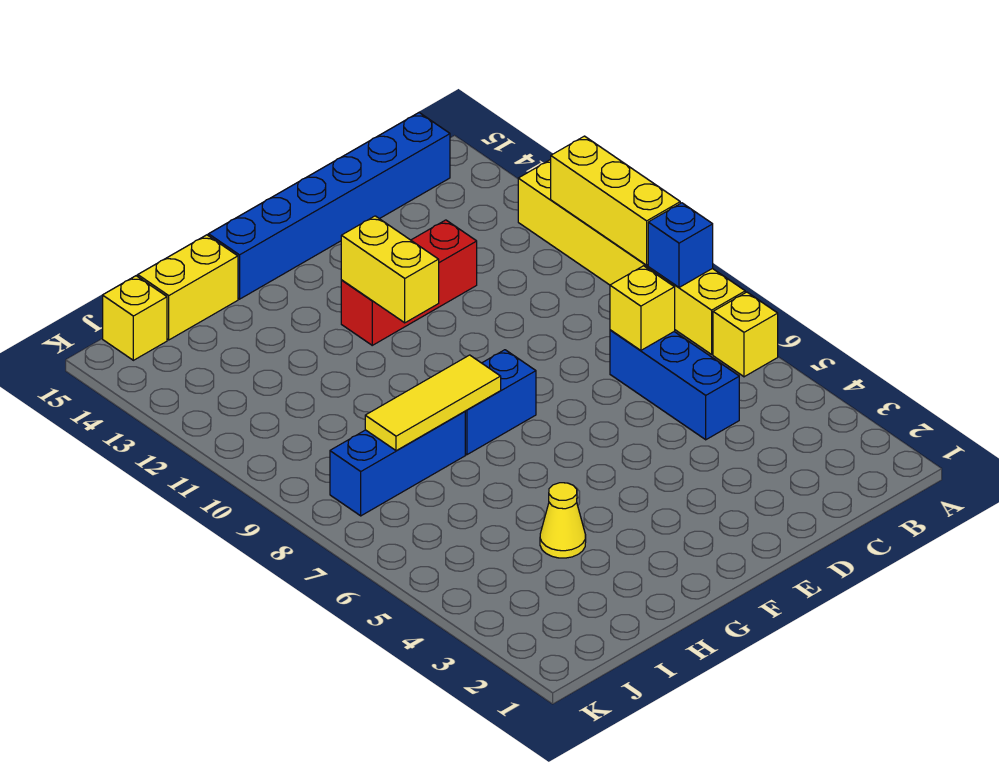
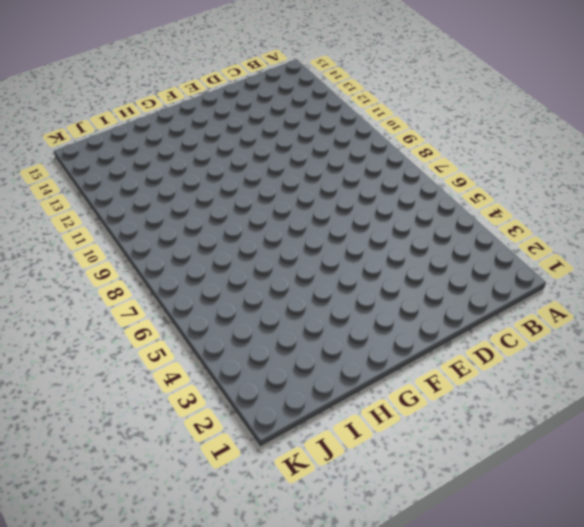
none -> yellow 1x1 brick [713,292,778,377]
none -> yellow 1x6 brick [518,160,745,354]
none -> blue 1x6 brick [209,113,450,299]

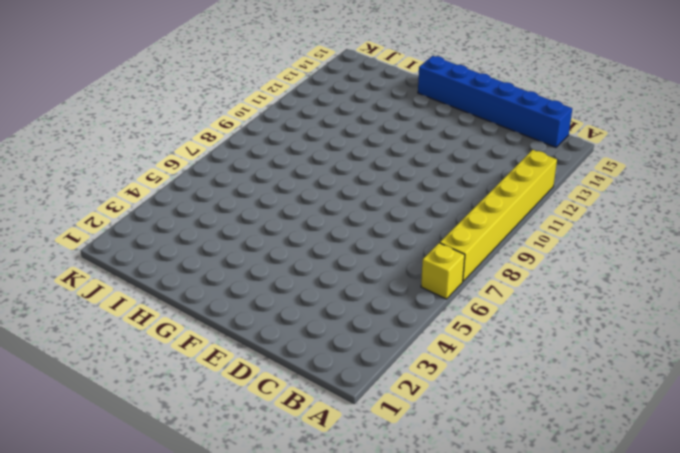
none -> blue 1x3 brick [610,330,739,440]
none -> red 1x3 brick [341,220,477,345]
none -> blue 1x2 brick [465,350,536,455]

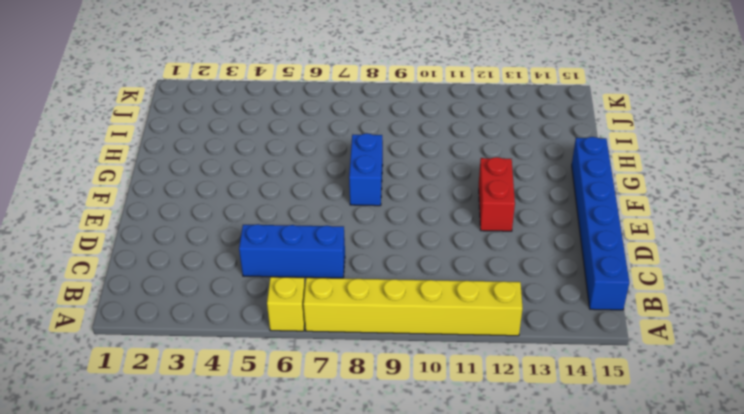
red 1x2 brick [479,157,515,231] -> red 1x3 brick [341,220,477,345]
none -> yellow 1x1 cone [540,483,586,558]
none -> blue 1x3 brick [330,411,465,516]
none -> yellow 1x2 brick [138,235,238,340]

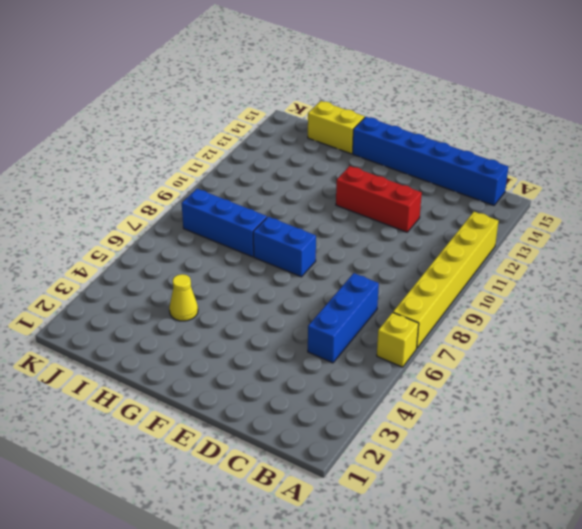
none -> yellow 1x1 brick [103,276,167,360]
none -> blue 1x1 brick [648,203,713,287]
none -> yellow 1x3 brick [551,136,680,265]

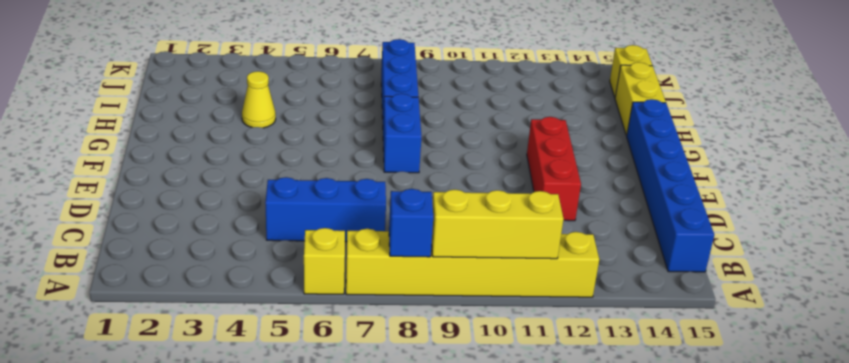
none -> yellow 1x1 brick [610,266,675,350]
none -> yellow 1x2 brick [341,216,439,323]
none -> yellow 1x3 tile [365,355,501,451]

